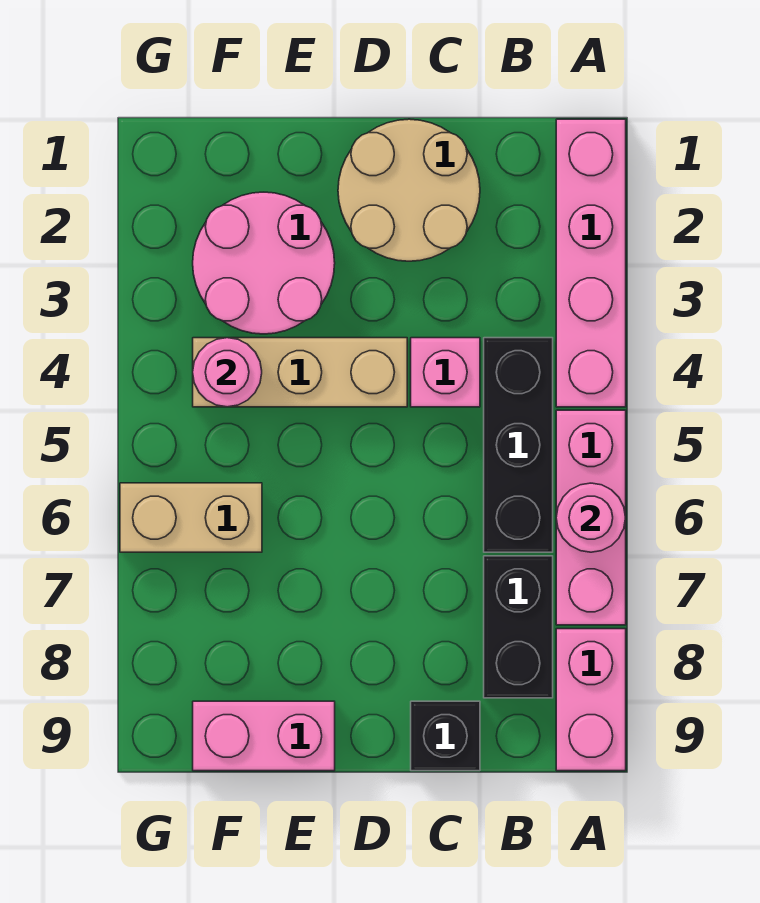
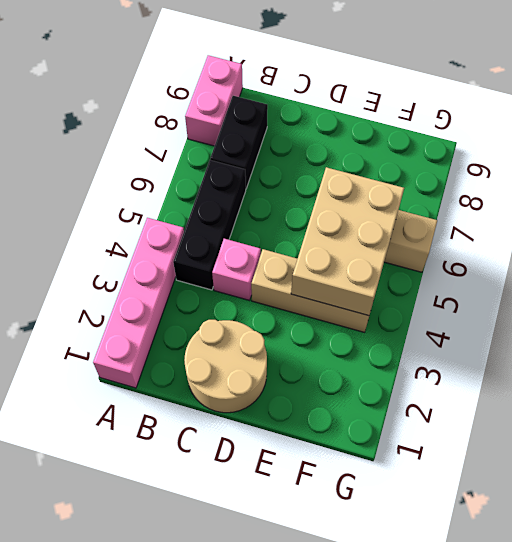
tan 2x3 brick [291,167,404,316] -> pink 1x1 round brick [193,338,262,407]
none -> pink 1x3 brick [556,410,626,625]
none -> black 1x1 brick [411,701,480,771]
none -> pink 2x2 round brick [193,192,335,334]

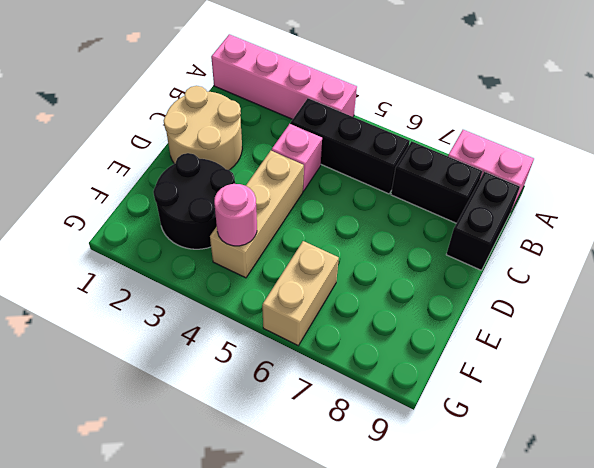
black 1x2 brick [446,172,520,270] -> black 1x1 brick [411,701,480,771]
black 2x2 round brick [153,153,235,249] -> pink 2x2 round brick [193,192,335,334]
none -> pink 1x3 brick [556,410,626,625]
none -> pink 1x2 brick [193,701,335,771]
none -> pink 1x1 round brick [556,483,626,552]

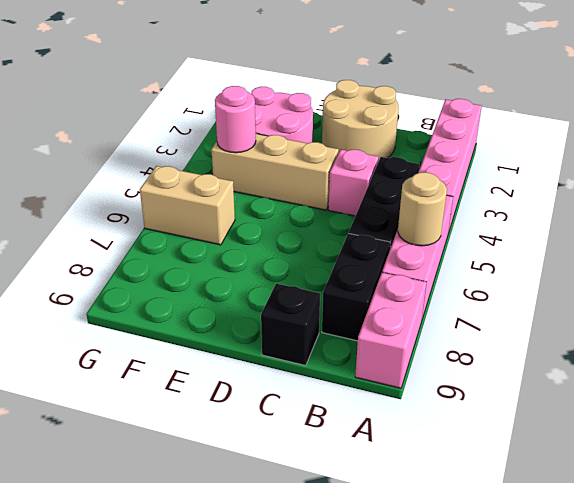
tan 1x1 round brick [398,172,447,246] -> pink 1x1 round brick [556,483,626,552]
none -> pink 1x2 brick [193,701,335,771]

